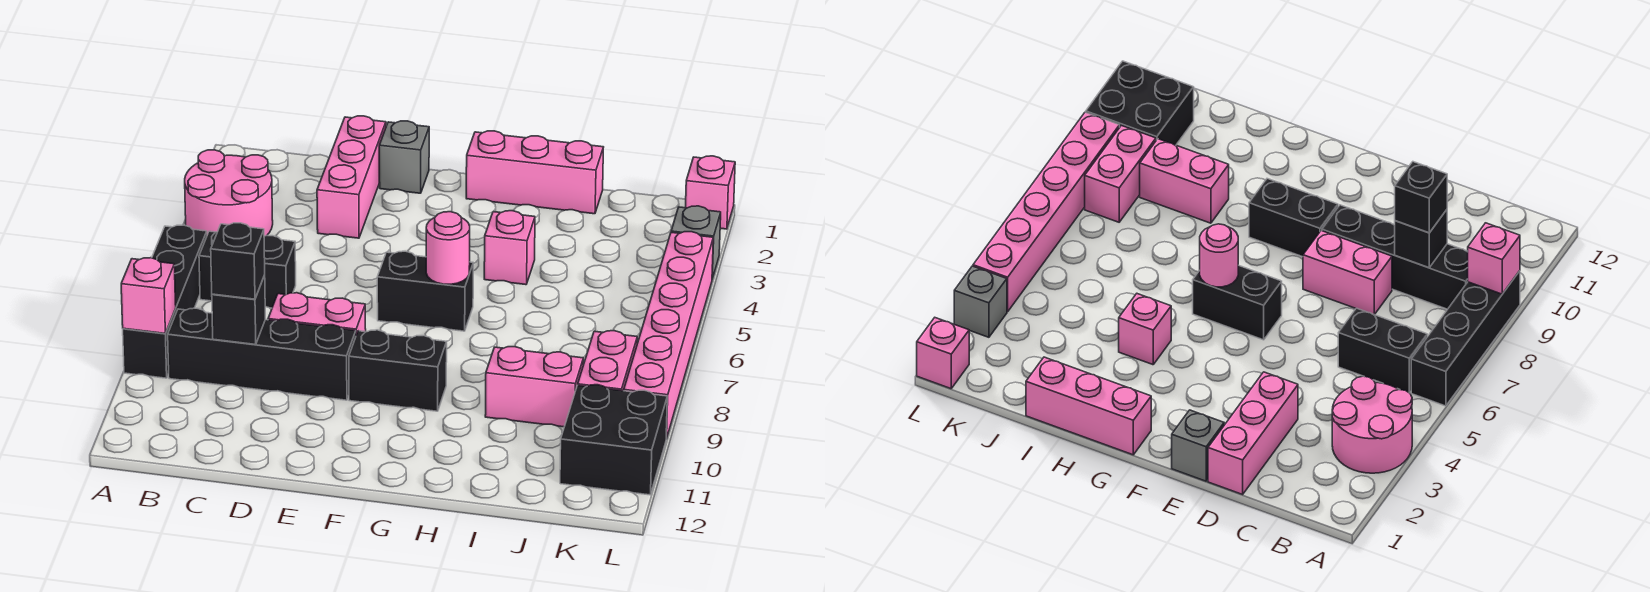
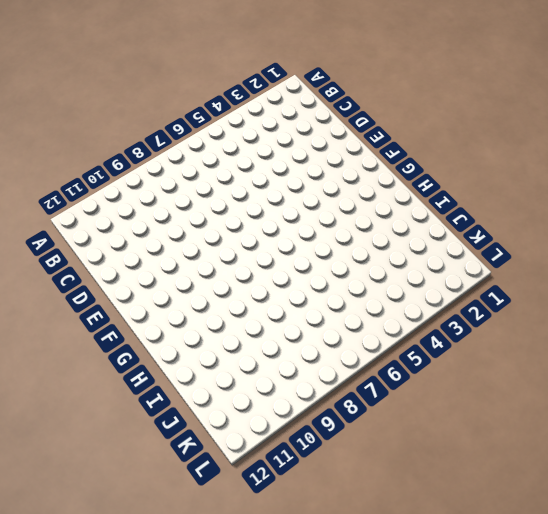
none -> pink 2x2 round brick [185,150,273,236]
none -> black 1x4 brick [123,225,207,378]
none -> black 1x2 brick [199,231,296,308]

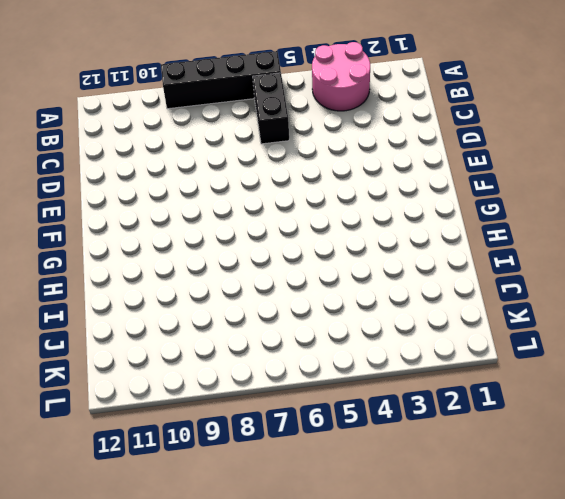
none -> black 1x4 brick [168,308,356,400]
none -> pink 1x3 brick [317,116,386,238]
none -> pink 1x2 brick [268,293,366,335]

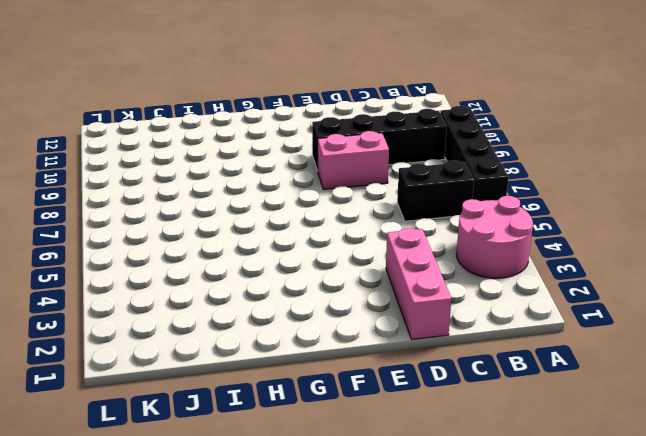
none -> grey 1x1 brick [379,121,429,193]
none -> black 1x2 brick [377,251,473,331]
none -> black 1x2 brick [349,330,447,411]

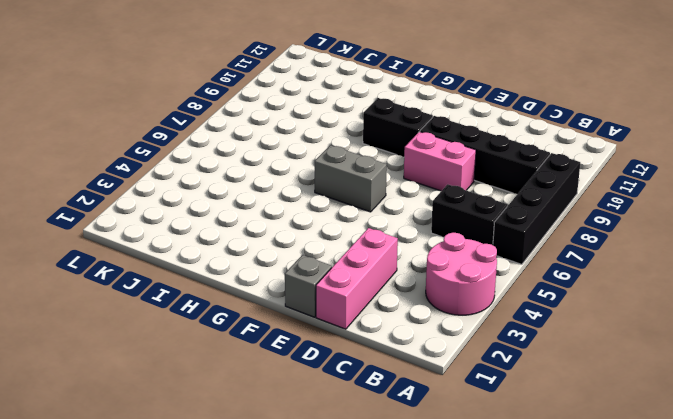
grey 1x2 brick [315,145,387,212] -> black 1x2 brick [377,251,473,331]
none -> pink 1x3 brick [466,131,603,214]
none -> pink 1x1 brick [484,211,535,285]
none -> pink 1x2 brick [485,347,583,427]

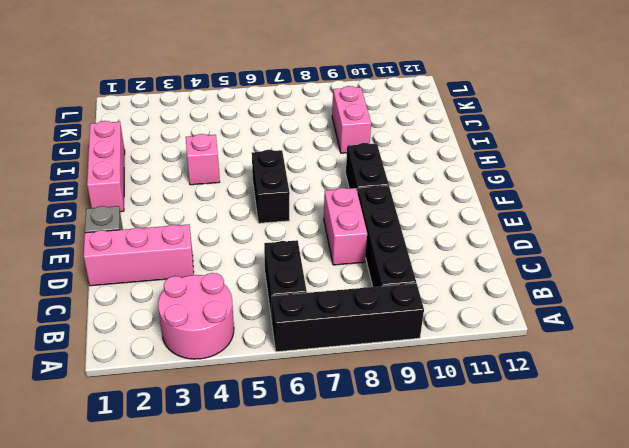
none -> pink 1x2 brick [578,331,637,391]
none -> black 2x2 brick [560,385,667,495]
none -> pink 1x1 brick [685,156,735,229]

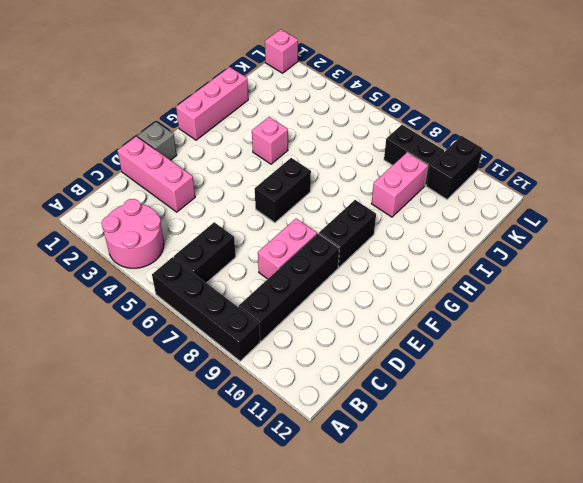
black 1x2 brick [384,125,444,186] -> pink 1x2 brick [578,331,637,391]
black 1x2 brick [426,136,483,199] -> black 2x2 brick [560,385,667,495]
none -> grey 1x1 brick [671,206,721,279]
none -> pink 1x6 brick [624,232,713,439]
none -> pink 1x1 brick [121,258,176,333]

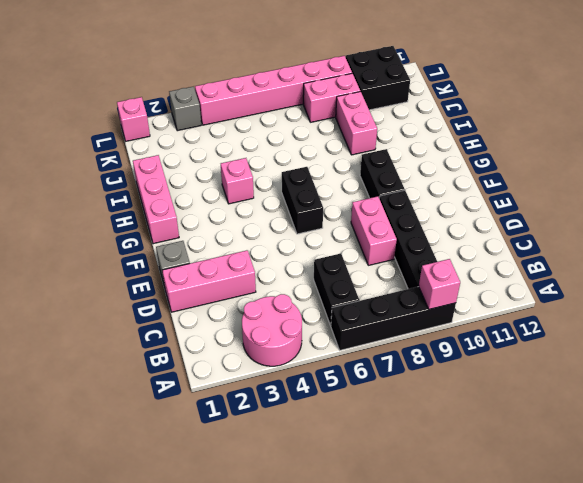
none -> black 1x1 brick [212,276,266,344]
none -> pink 1x1 round brick [426,212,470,284]
none -> black 1x1 brick [211,223,265,299]

